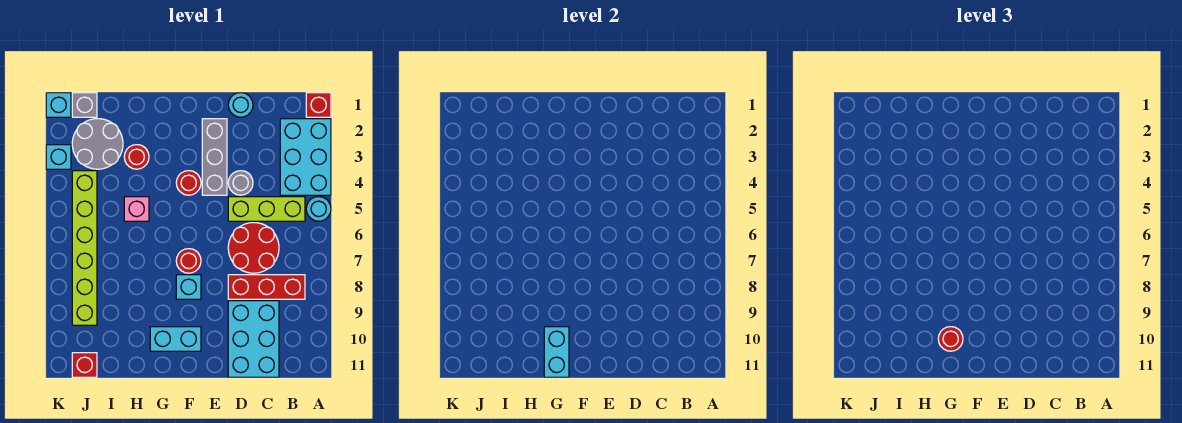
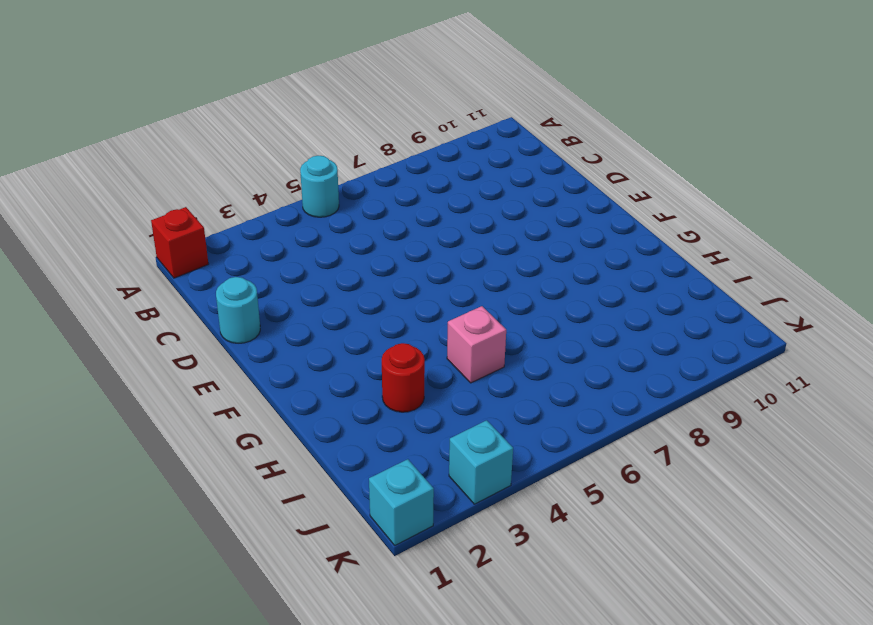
none -> cyan 2x3 brick [280,119,331,195]
none -> lime 1x3 brick [228,197,305,221]
none -> red 1x3 brick [228,275,305,299]

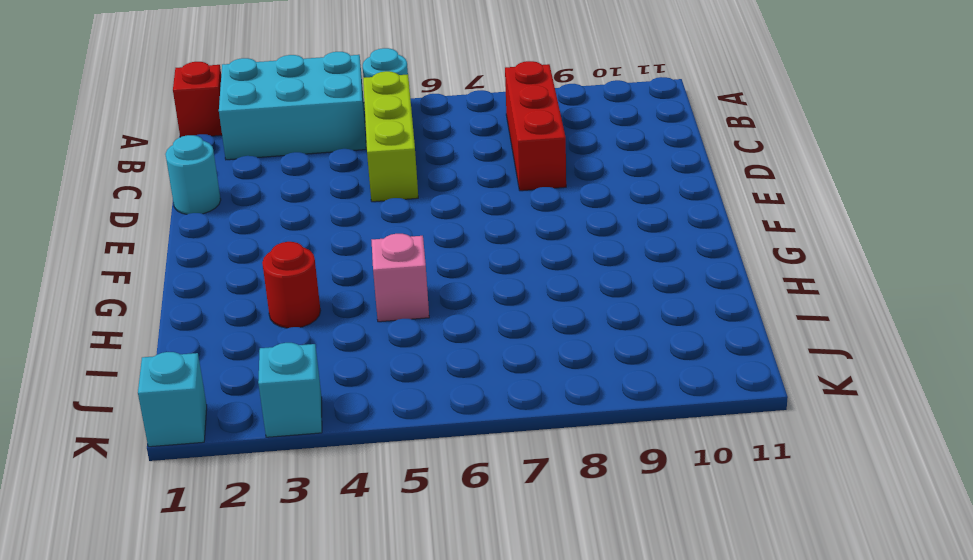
none -> red 2x2 round brick [228,223,279,273]
none -> cyan 2x3 brick [228,301,279,377]
none -> grey 1x1 round brick [228,171,253,195]

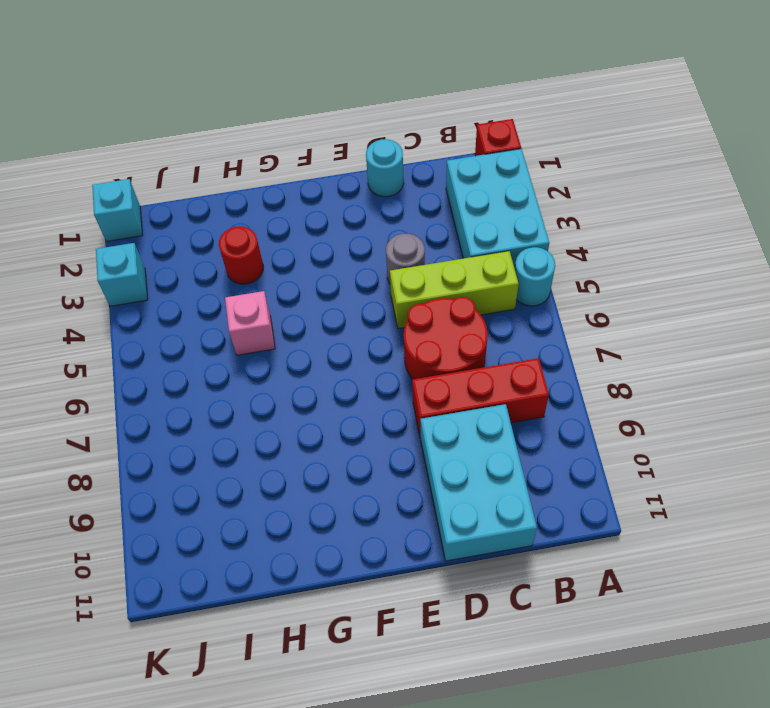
none -> grey 1x3 brick [202,119,227,195]
none -> red 1x1 round brick [176,171,201,195]
none -> red 1x1 round brick [176,249,201,273]

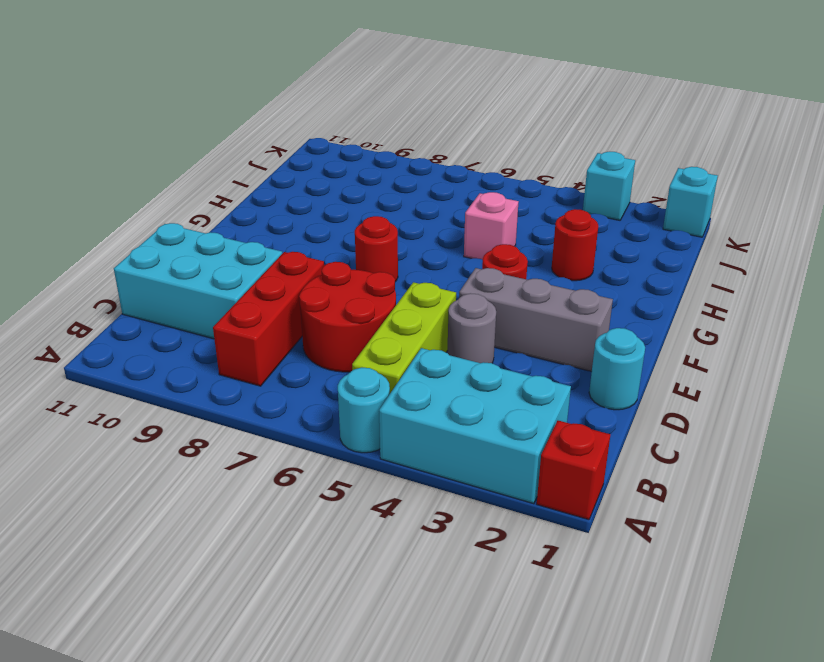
none -> cyan 1x1 brick [176,275,201,299]
none -> cyan 1x2 brick [150,327,201,351]
none -> grey 2x2 round brick [72,119,123,169]

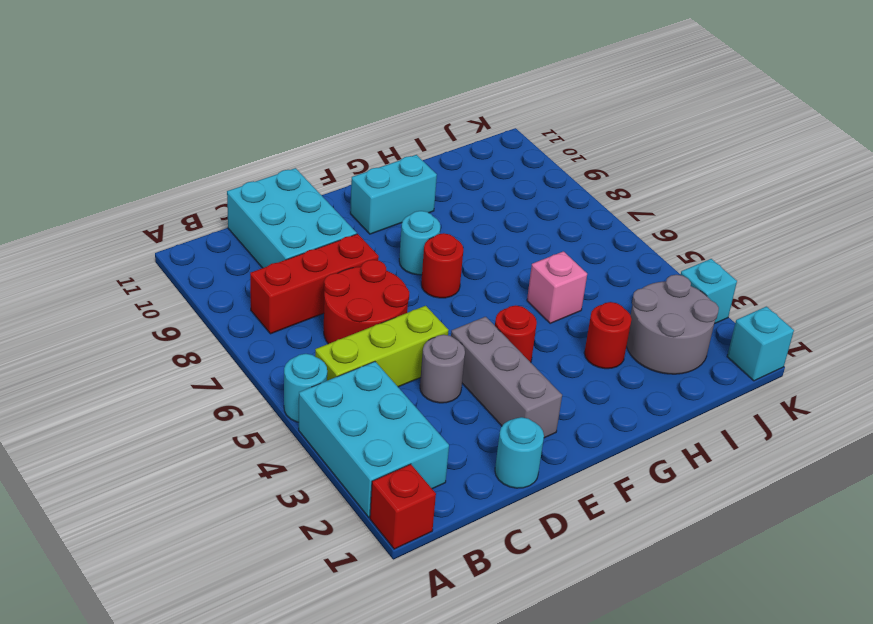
cyan 1x1 round brick [399,211,440,275] -> cyan 1x1 brick [176,275,201,299]
none -> grey 1x1 brick [72,93,97,117]
none -> lime 1x6 brick [72,171,97,325]
none -> red 1x1 brick [72,353,97,377]

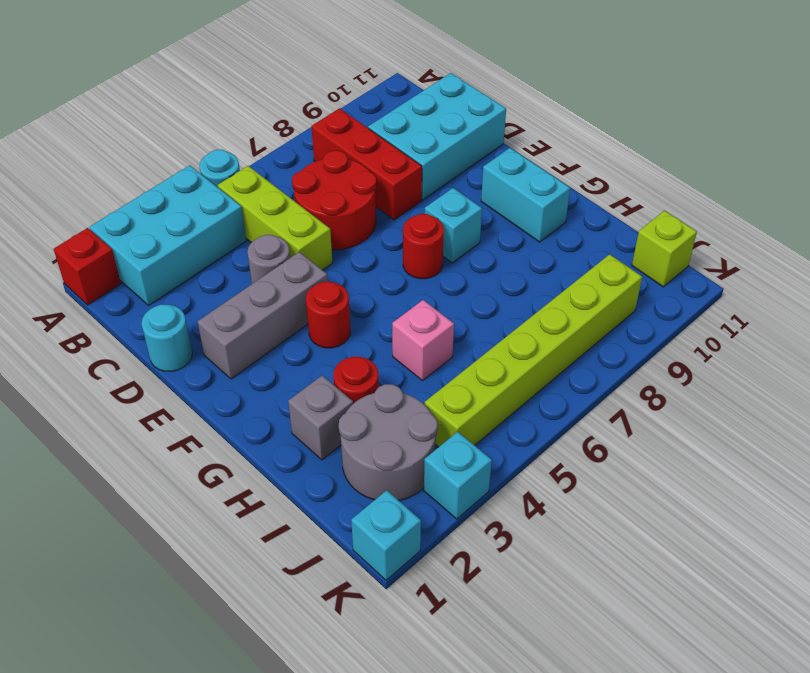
grey 1x1 brick [288,375,353,460] -> grey 1x1 brick moved to [72,93,97,117]
lime 1x1 brick [632,211,697,287] -> red 1x1 brick [72,353,97,377]
none -> cyan 1x2 brick [544,327,569,377]
none -> red 1x1 round brick [938,327,963,351]

